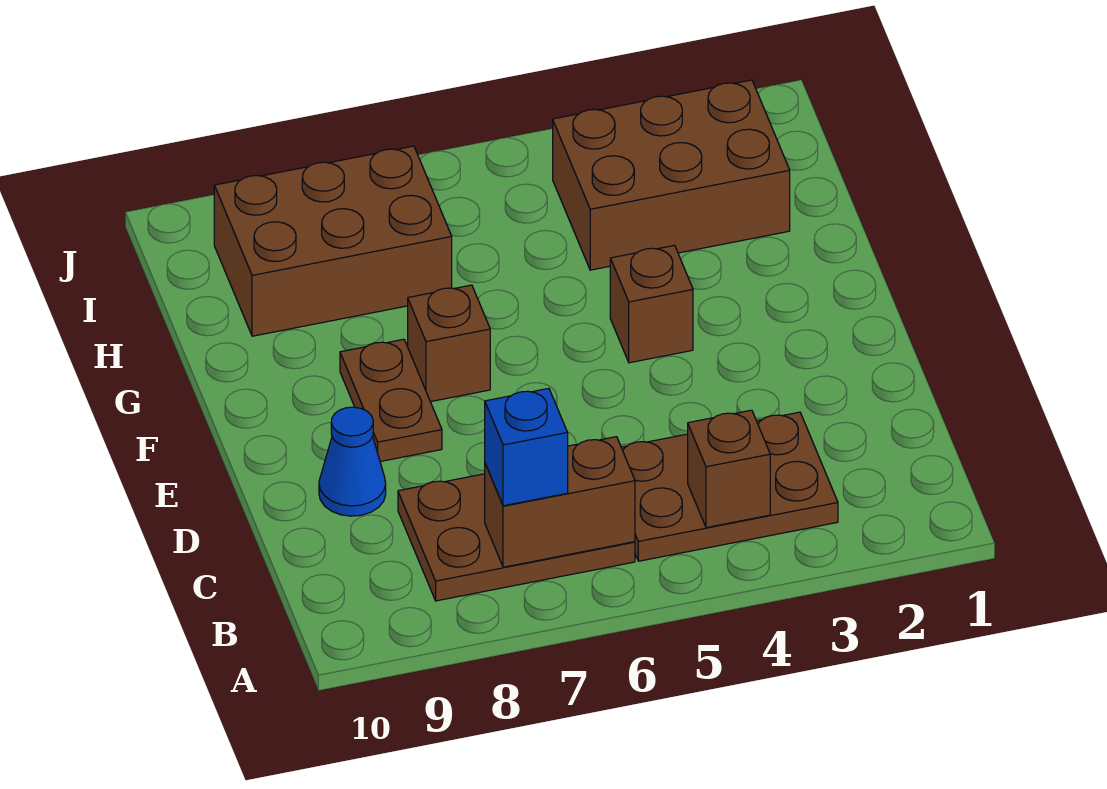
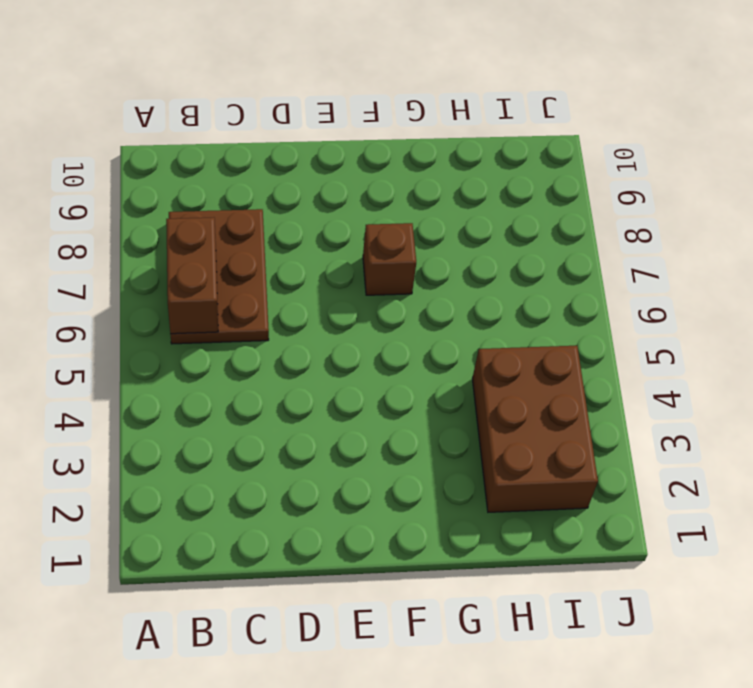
none -> brown 2x3 plate [621,412,838,561]
none -> blue 1x1 cone [319,407,386,516]

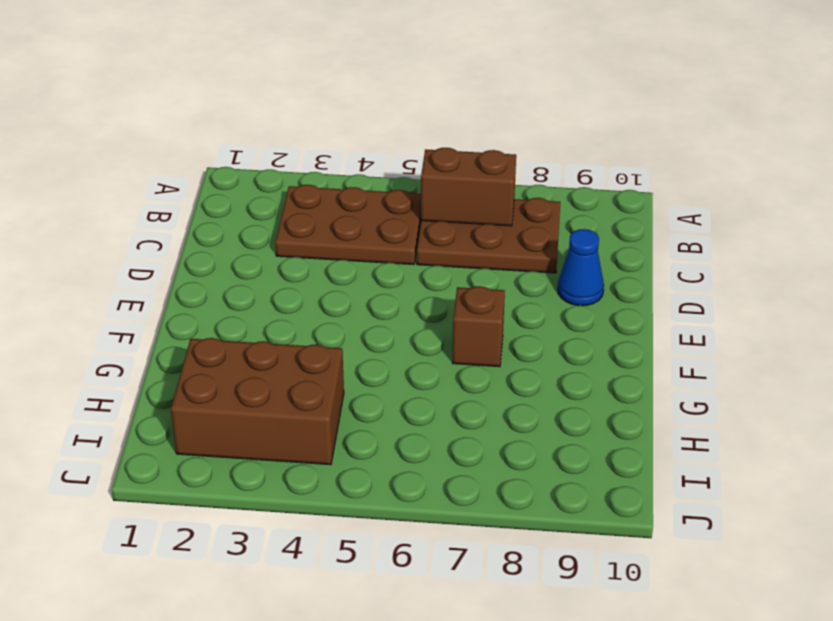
none -> brown 1x2 plate [340,339,442,462]
none -> brown 1x1 brick [610,245,693,363]

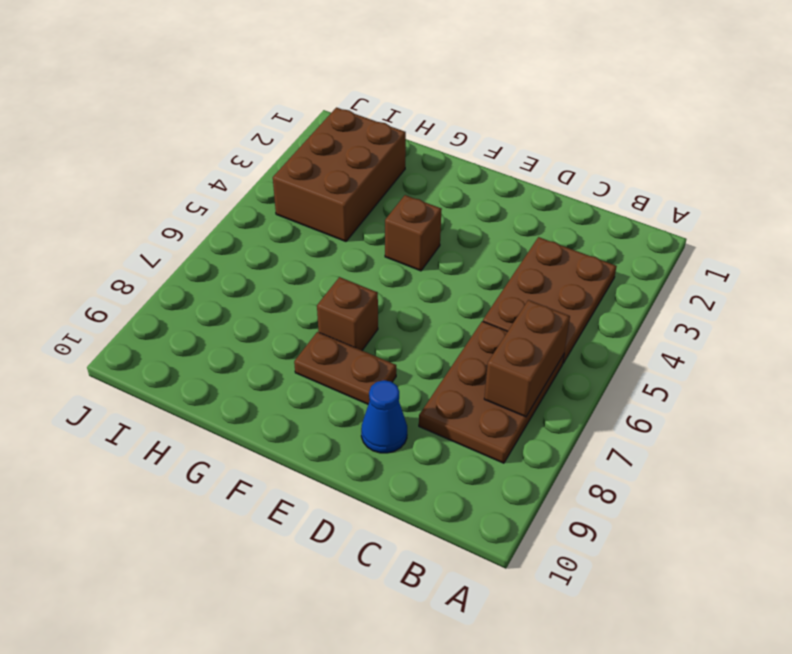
none -> brown 2x3 brick [214,146,452,336]
none -> brown 1x1 brick [688,410,770,528]

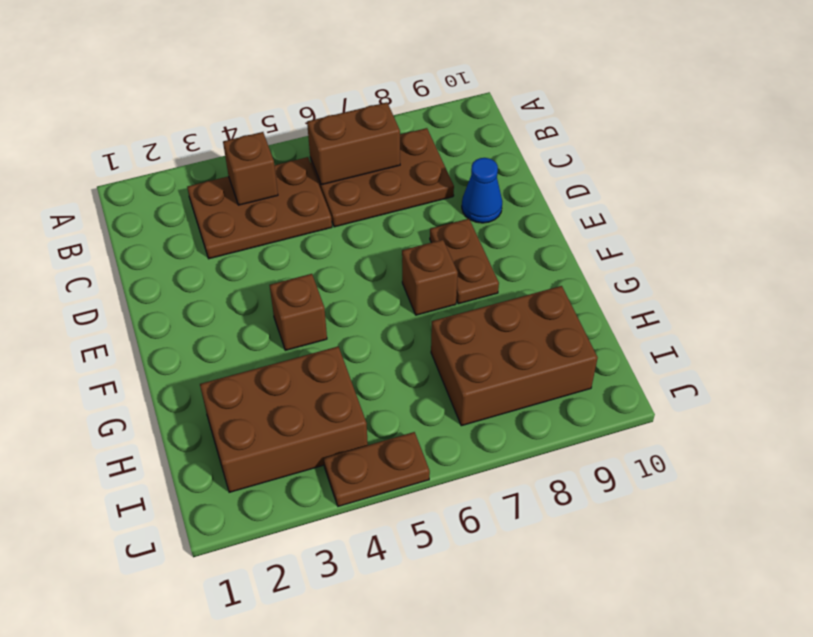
brown 1x2 plate [324,432,430,506] -> none
none -> blue 1x1 brick [485,388,568,506]

